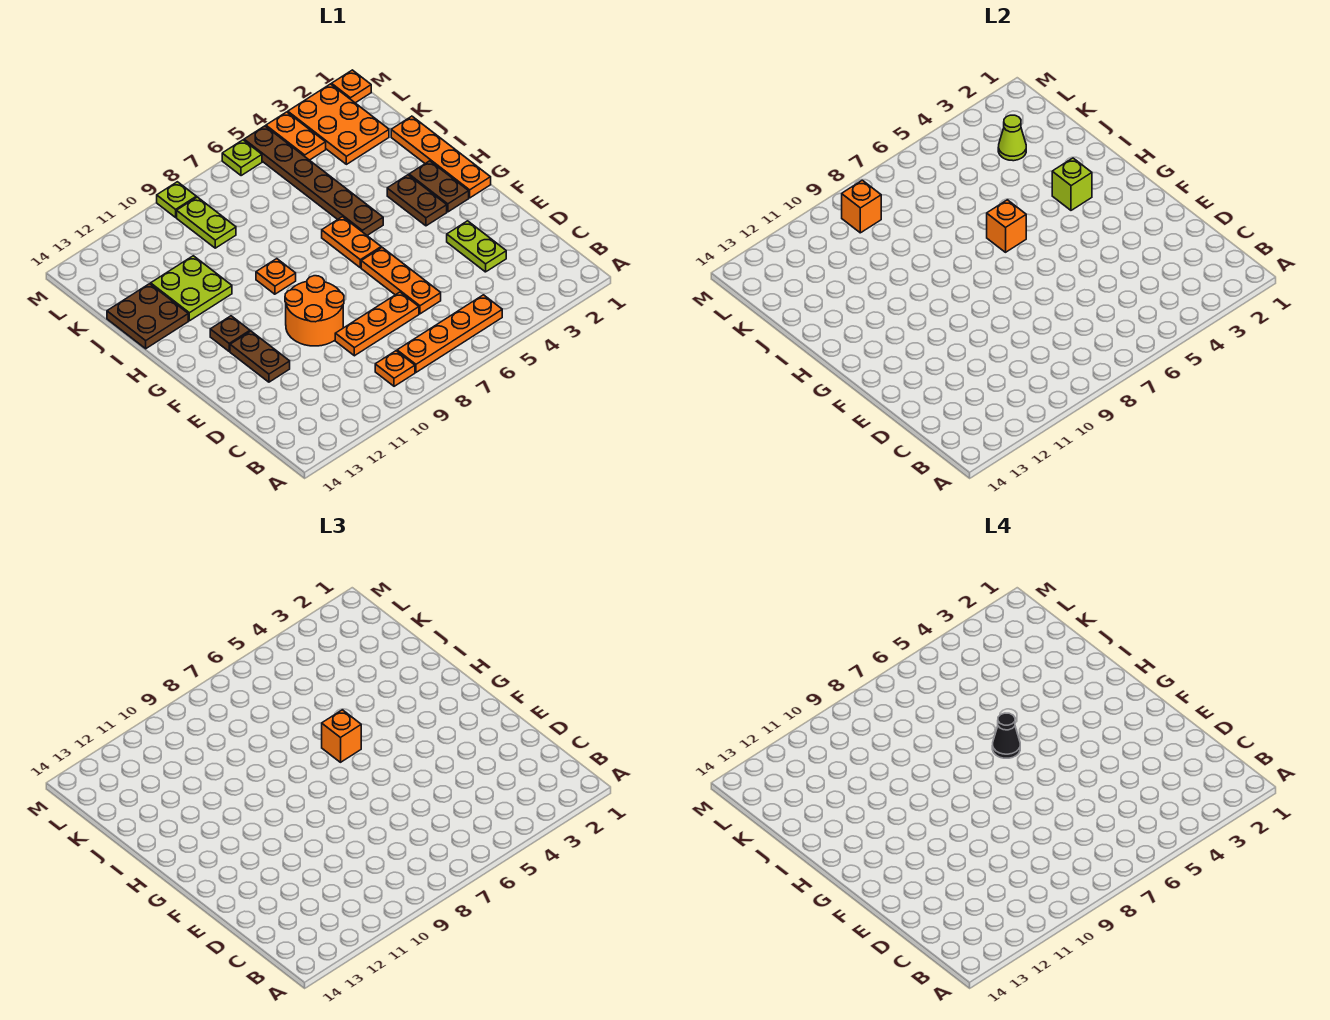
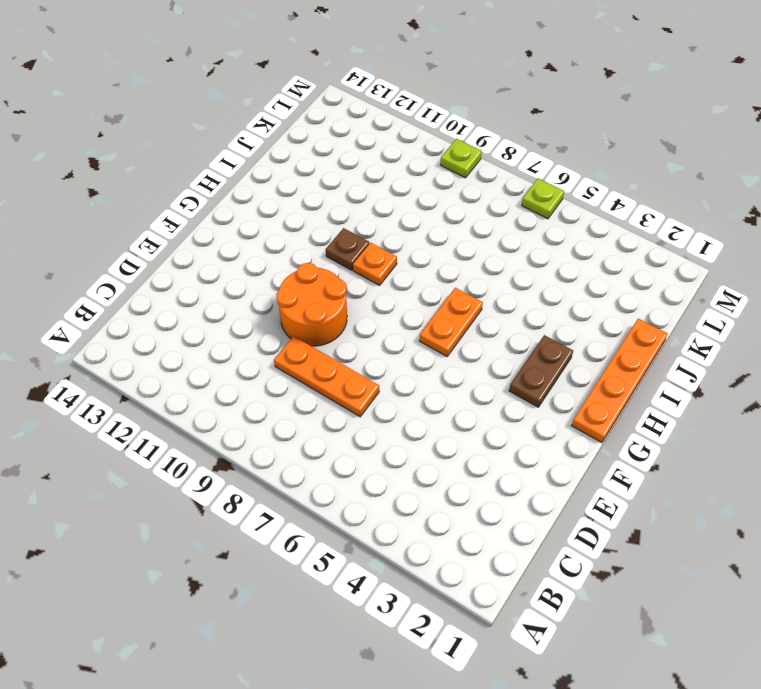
brown 1x1 plate [326,228,369,270] -> brown 1x1 plate moved to [210,316,250,351]
none -> orange 1x4 plate [397,295,502,372]
none -> orange 1x1 plate [375,351,415,386]
none -> lime 1x2 plate [447,221,506,272]

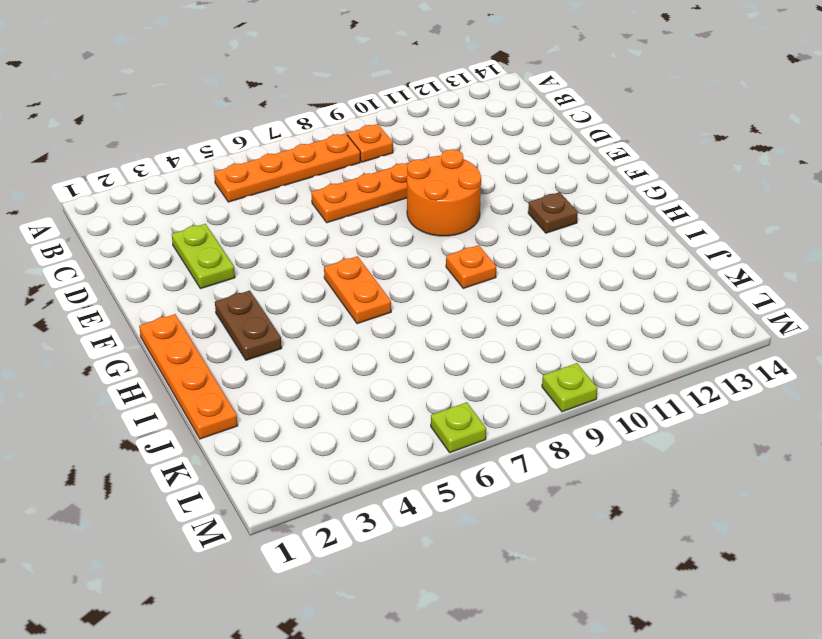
none -> orange 1x3 plate [361,248,441,314]
none -> brown 1x2 plate [230,331,290,382]
none -> brown 1x2 plate [409,161,469,212]

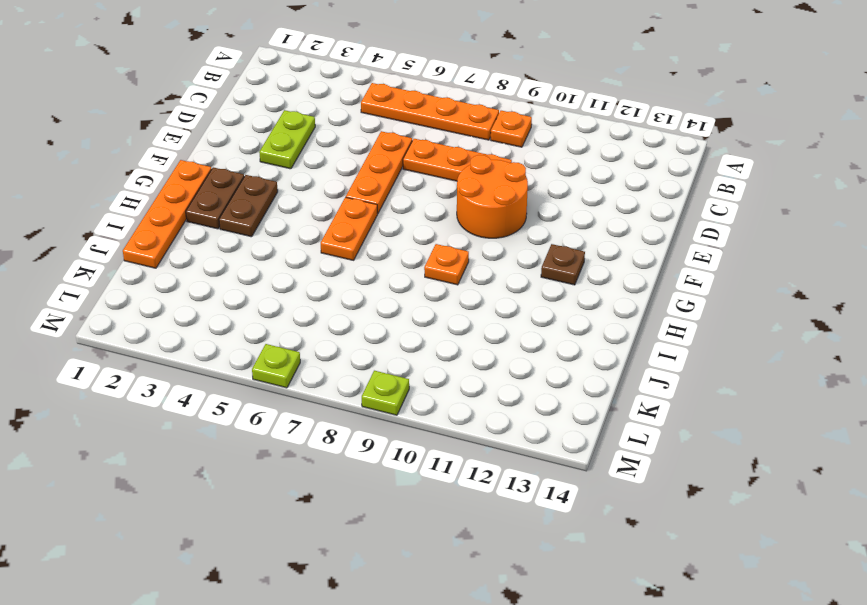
none -> brown 1x2 plate [230,331,290,382]
none -> brown 1x6 plate [244,126,383,235]
none -> lime 2x2 plate [151,256,232,321]

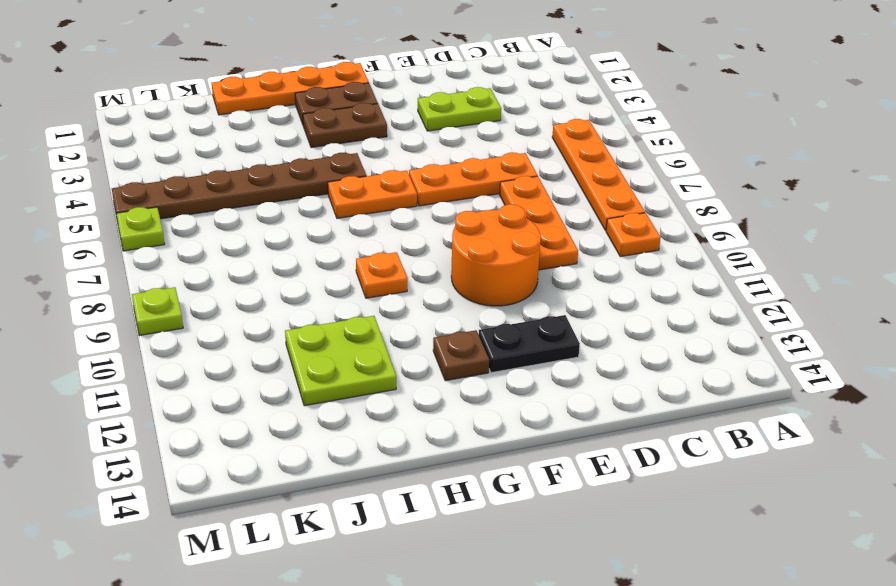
black 1x2 plate [479,315,580,373] -> brown 1x2 plate [230,331,290,382]
none -> brown 2x2 plate [107,284,188,349]
none -> orange 2x3 plate [288,84,389,164]
none -> lime 1x2 plate [177,197,236,248]

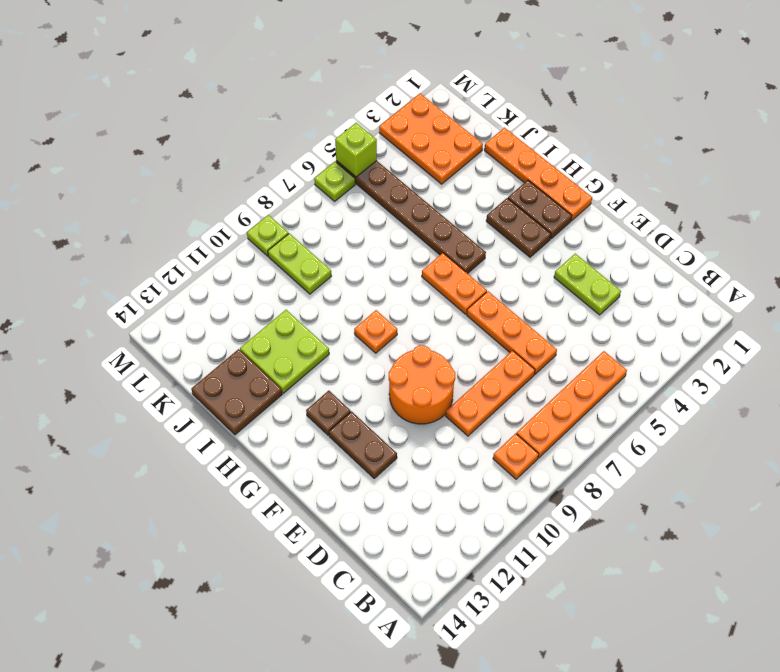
lime 1x1 brick [335,123,377,177] -> lime 1x1 brick moved to [1052,158,1092,210]
none -> orange 1x2 plate [266,112,326,160]
none -> orange 1x1 plate [332,70,371,103]
none -> orange 1x1 brick [987,200,1026,252]

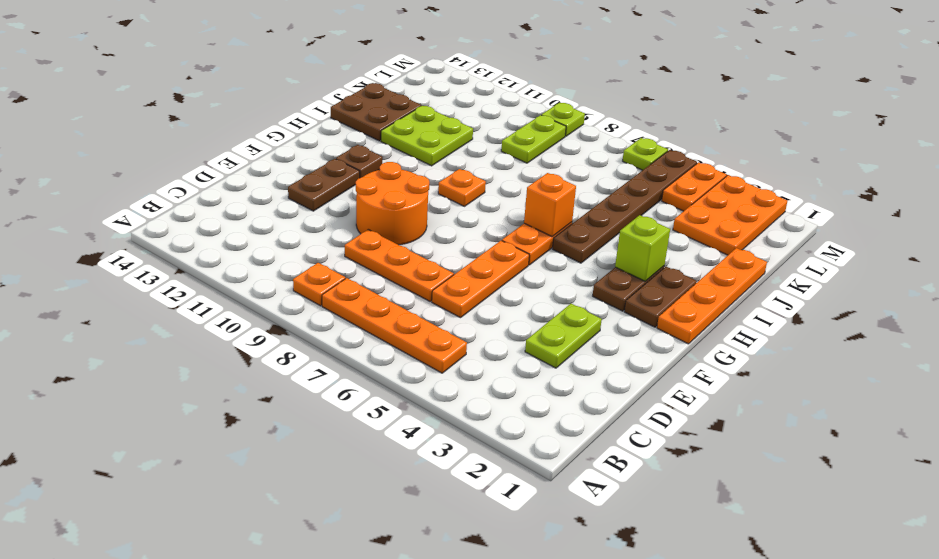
none -> orange 1x1 plate [332,70,371,103]
none -> lime 1x1 cone [998,115,1026,161]
none -> orange 1x1 brick [842,180,881,233]

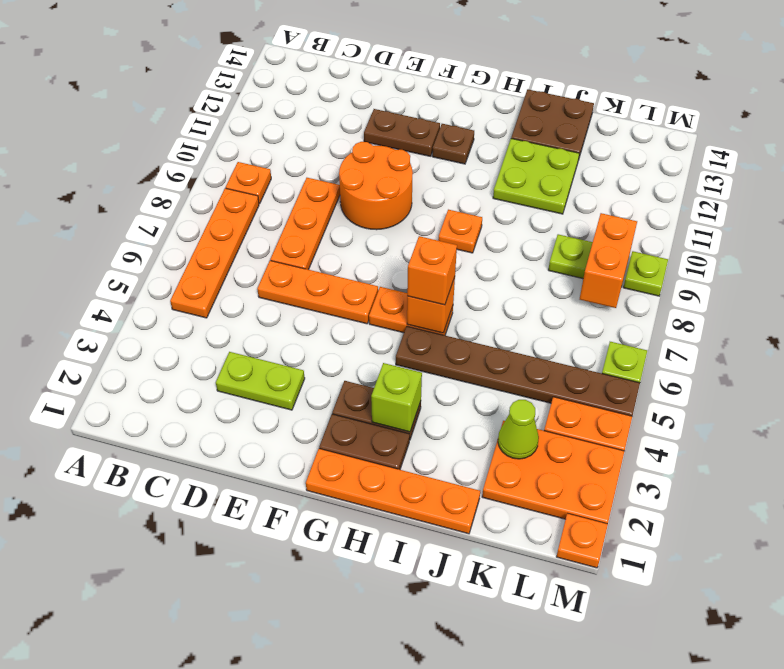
orange 1x2 brick [580,213,637,308] -> orange 1x1 brick [842,180,881,233]
none -> black 1x1 cone [992,713,1020,758]

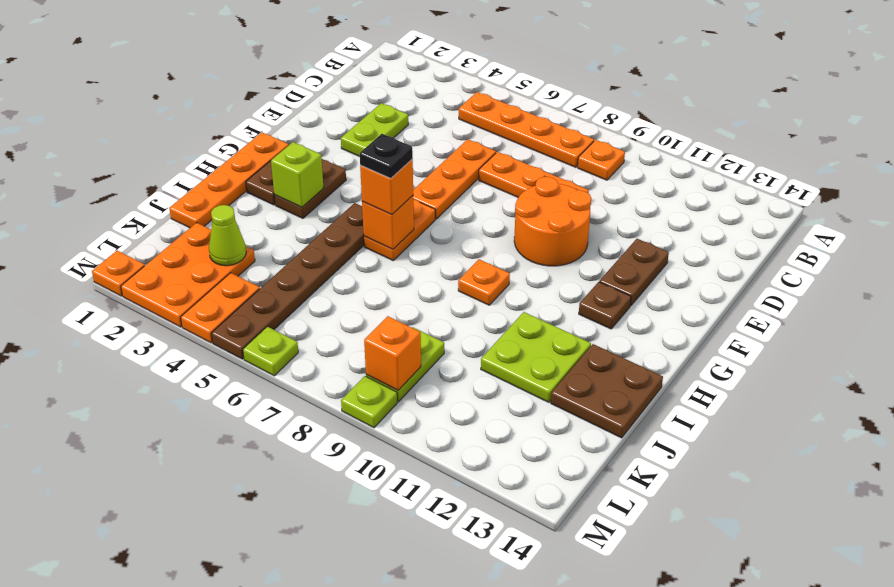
black 1x1 plate [360,134,413,179] -> black 1x1 cone [992,713,1020,758]

